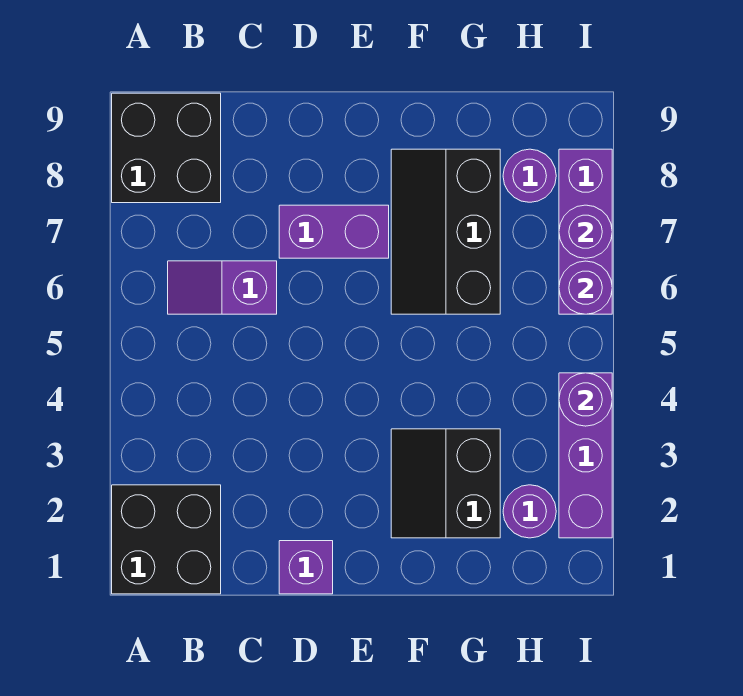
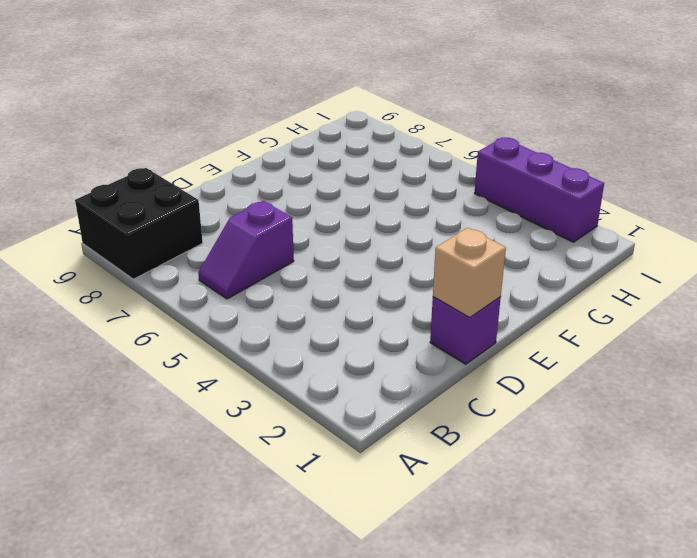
tan 1x1 brick [433,228,506,317] -> none
none -> black 2x2 brick [112,485,221,594]
none -> purple 1x2 brick [279,205,389,258]
none -> black 2x2 slope [391,429,500,538]

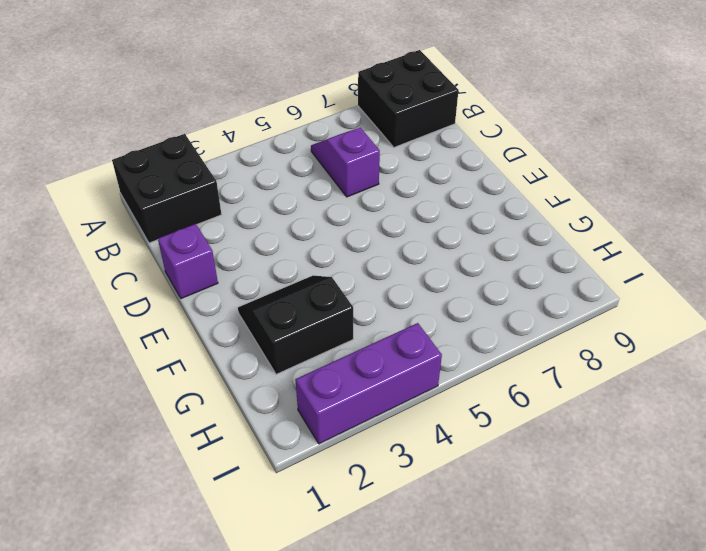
none -> purple 1x2 brick [279,205,389,258]
none -> black 2x3 slope [391,149,500,314]
none -> purple 1x1 round brick [503,485,556,538]

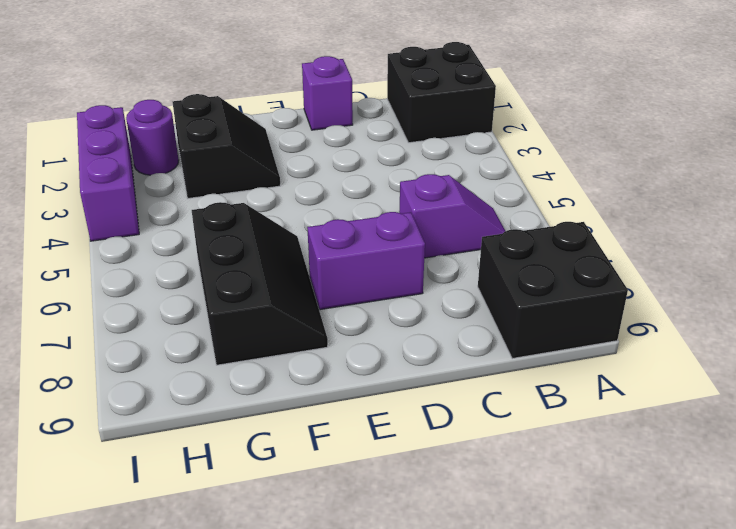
none -> purple 1x1 round brick [503,149,556,202]
none -> purple 1x3 brick [559,149,612,314]
none -> purple 1x1 round brick [559,373,612,426]

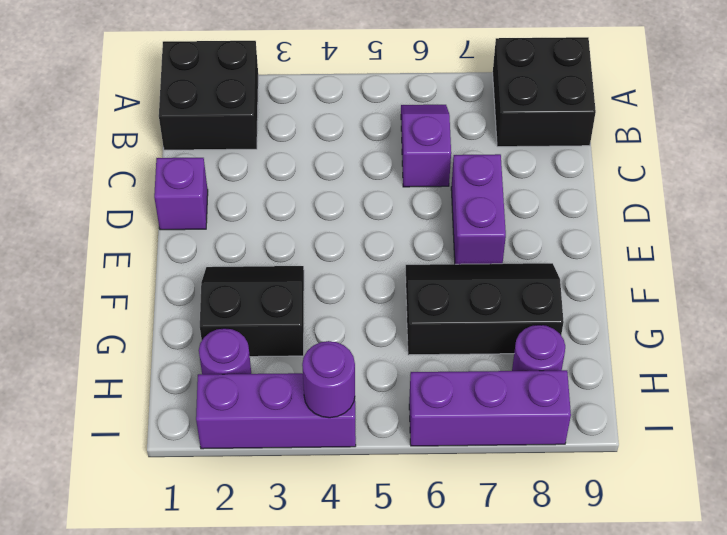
none -> purple 1x1 round brick [559,261,612,314]
none -> purple 1x1 round brick [559,205,612,258]

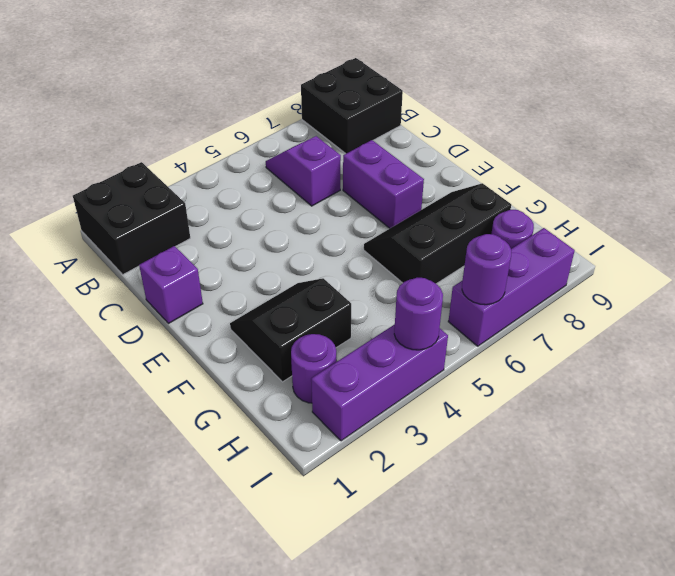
none -> purple 1x1 round brick [559,205,612,258]

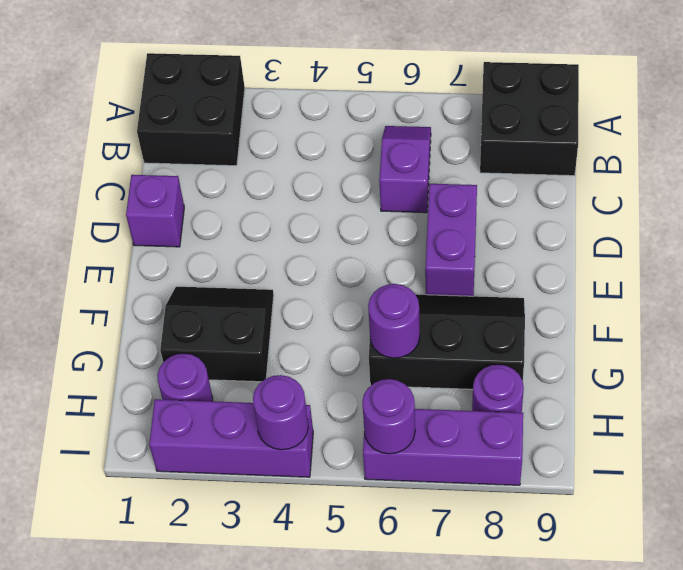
purple 1x1 round brick [368,284,420,358] -> purple 1x1 round brick moved to [559,205,612,258]

